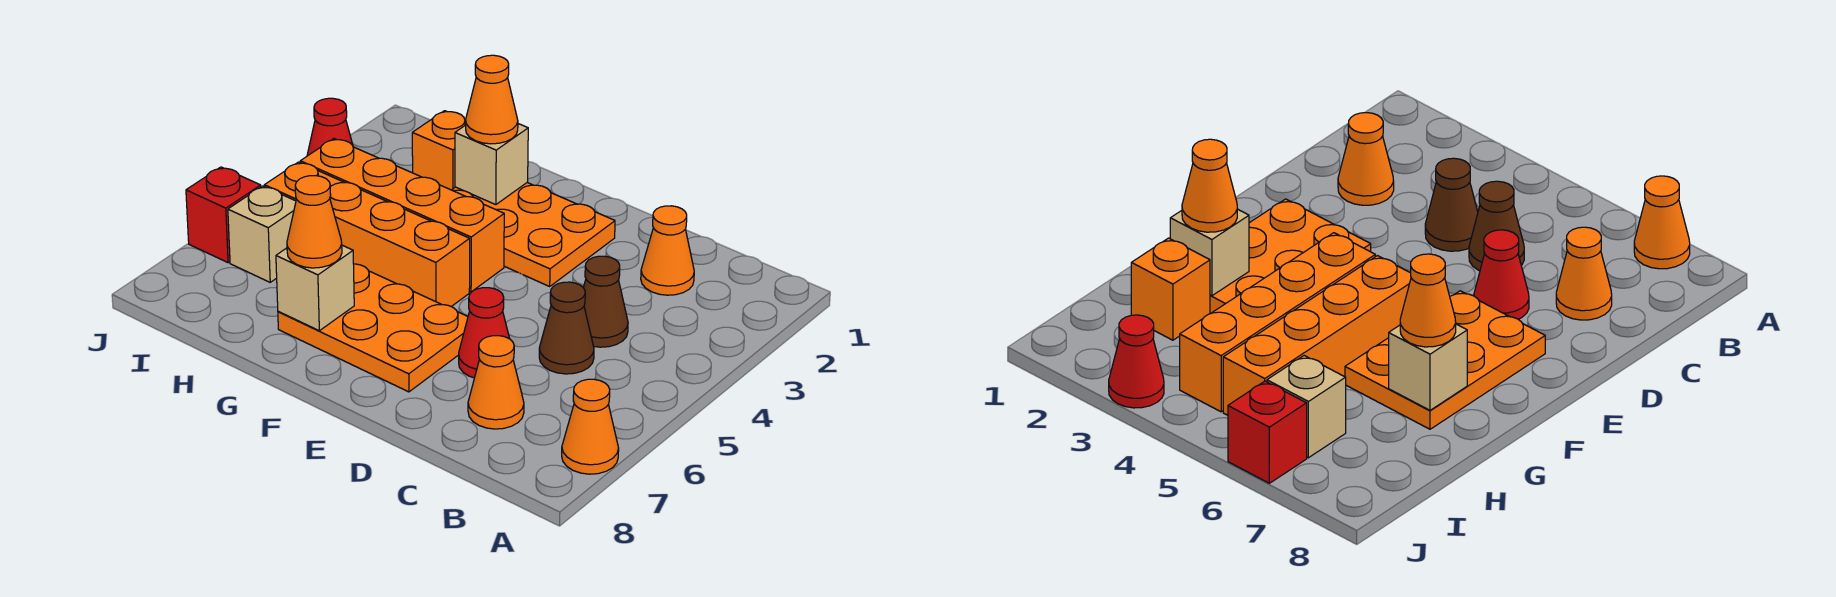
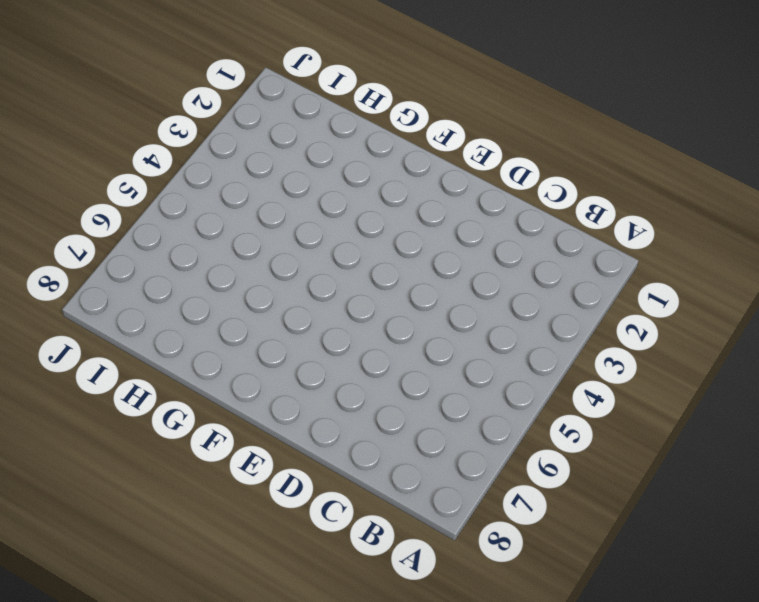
none -> orange 1x1 cone [562,379,619,474]
none -> orange 1x1 cone [641,206,694,295]
none -> brown 1x1 cone [583,256,628,347]

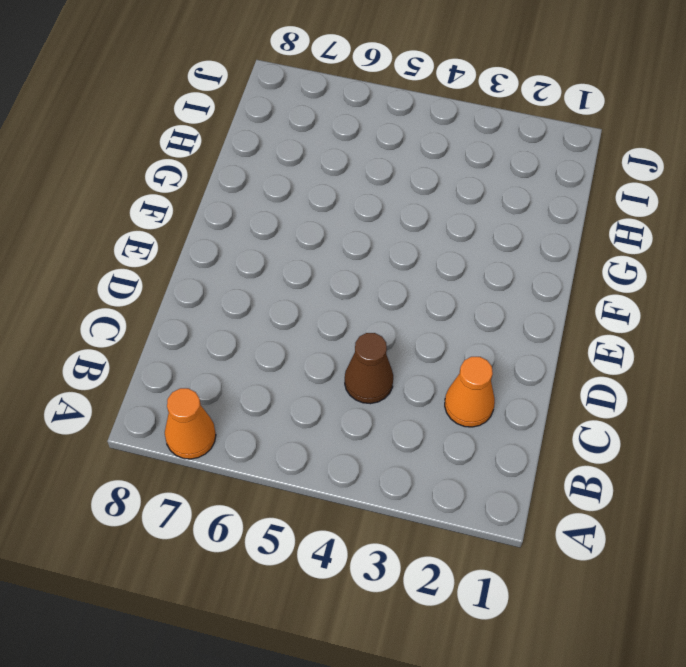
none -> brown 1x1 cone [539,282,594,374]
none -> orange 1x1 cone [468,336,524,429]
none -> red 1x1 cone [459,288,510,378]

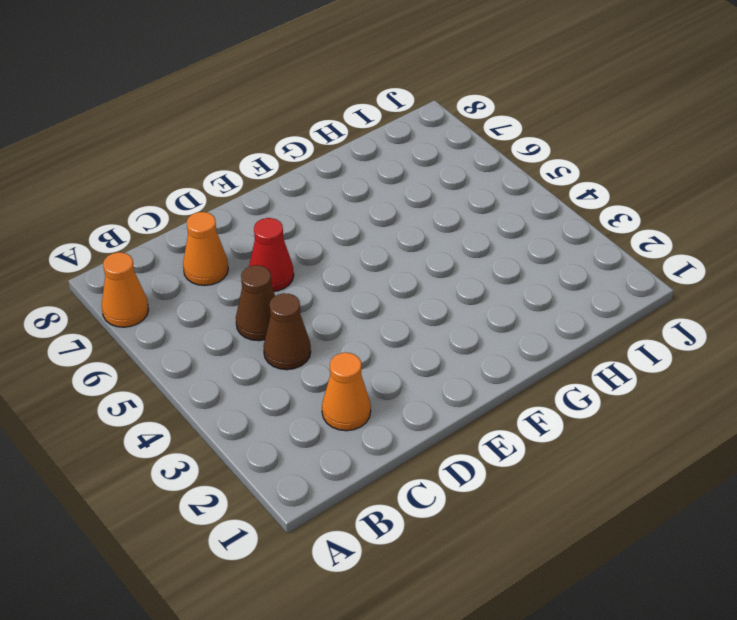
none -> orange 2x3 plate [452,182,615,286]
none -> orange 2x3 plate [278,264,468,392]
none -> orange 1x4 brick [300,139,504,292]

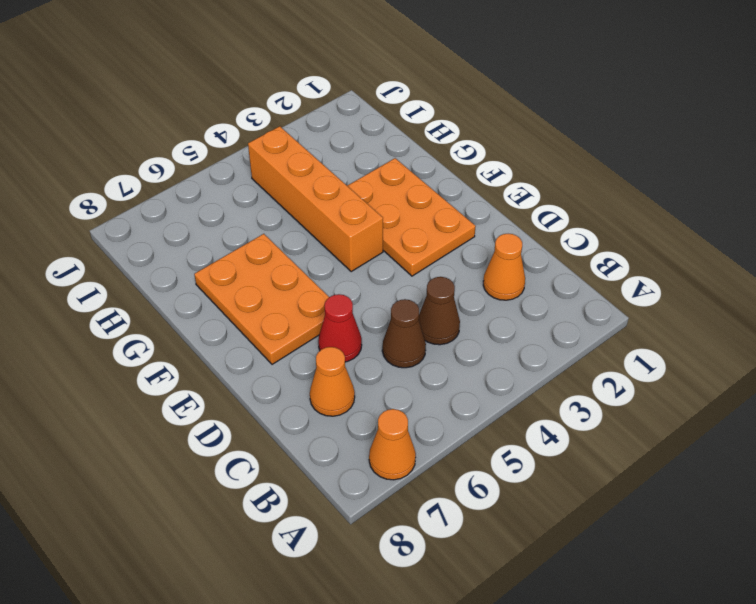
none -> orange 1x4 brick [264,162,470,307]
none -> orange 1x1 brick [412,111,466,190]
none -> tan 1x1 brick [228,186,296,282]

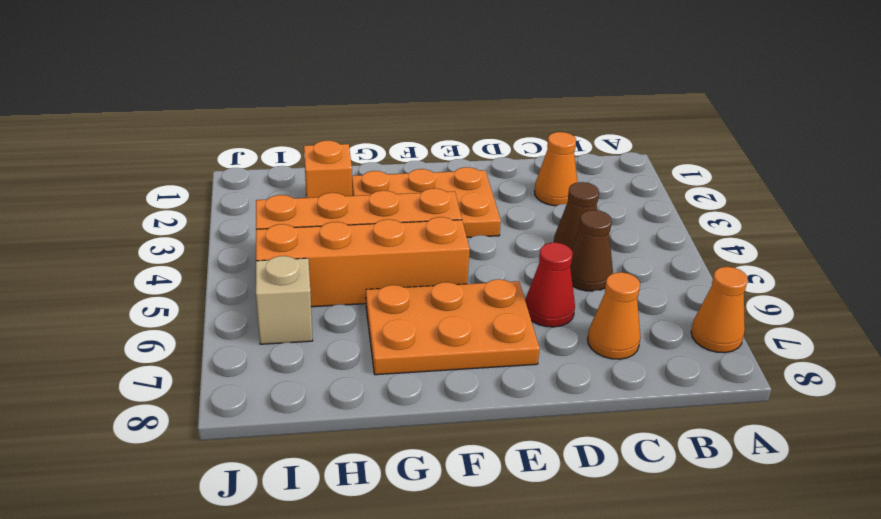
none -> red 1x1 cone [307,98,353,156]
none -> red 1x1 brick [186,167,261,263]
none -> tan 1x1 brick [455,124,528,205]

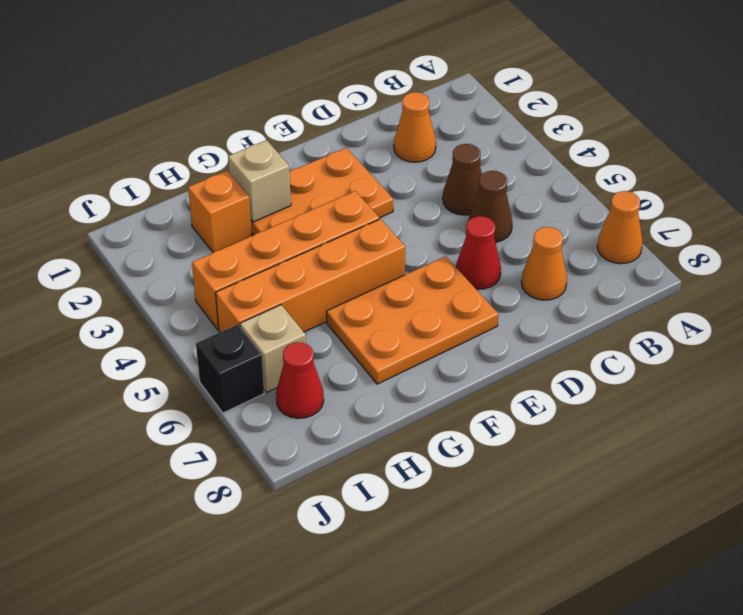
red 1x1 cone [276,342,324,418] -> red 1x1 cone moved to [307,98,353,156]
black 1x1 brick [196,324,264,413] -> red 1x1 brick [186,167,261,263]
none -> tan 1x1 brick [276,245,354,331]
none -> orange 1x1 cone [466,55,518,144]
none -> orange 1x1 cone [287,176,342,268]

